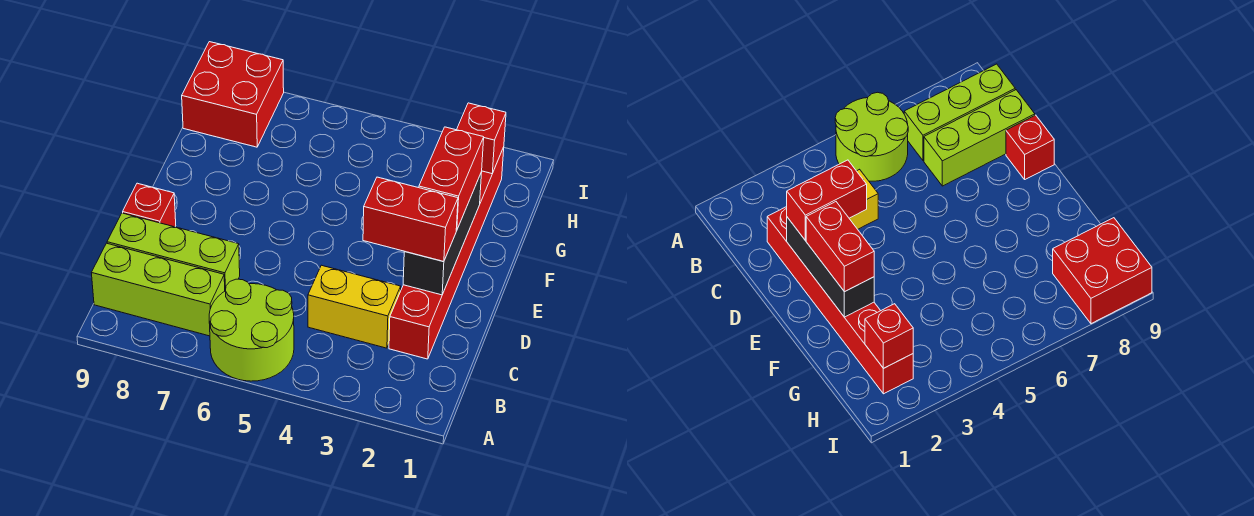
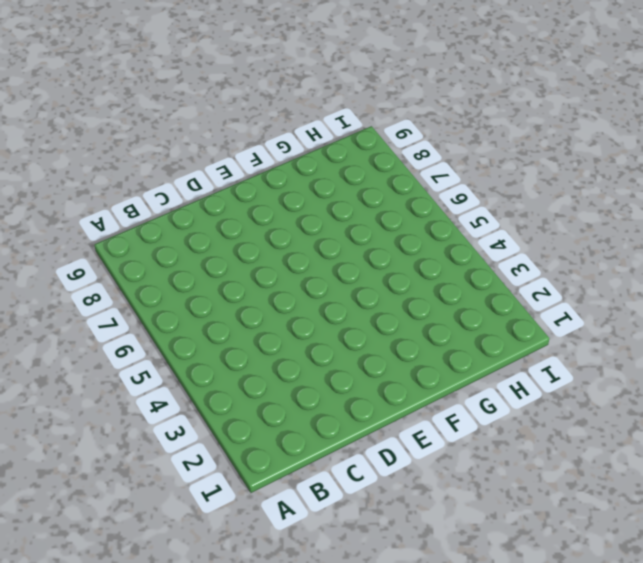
none -> lime 2x2 round brick [209,279,294,381]
none -> lime 1x3 brick [92,243,225,336]

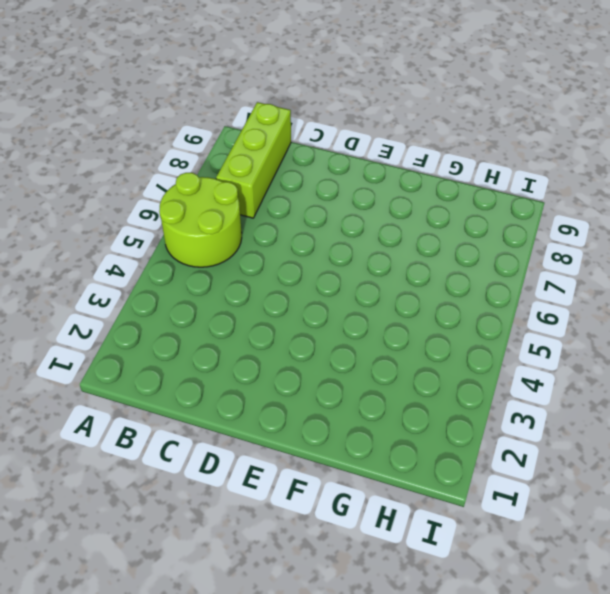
none -> red 1x6 brick [389,147,504,359]
none -> yellow 1x2 brick [308,265,401,348]

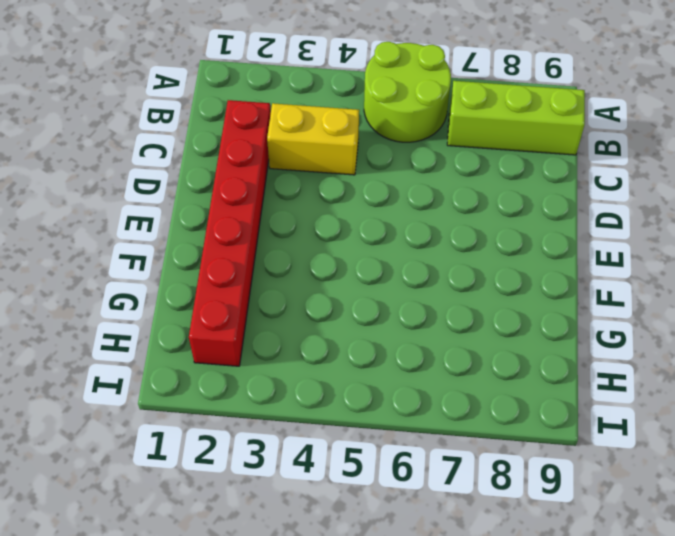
none -> lime 1x3 brick [107,213,240,291]
none -> red 1x1 brick [123,183,176,227]

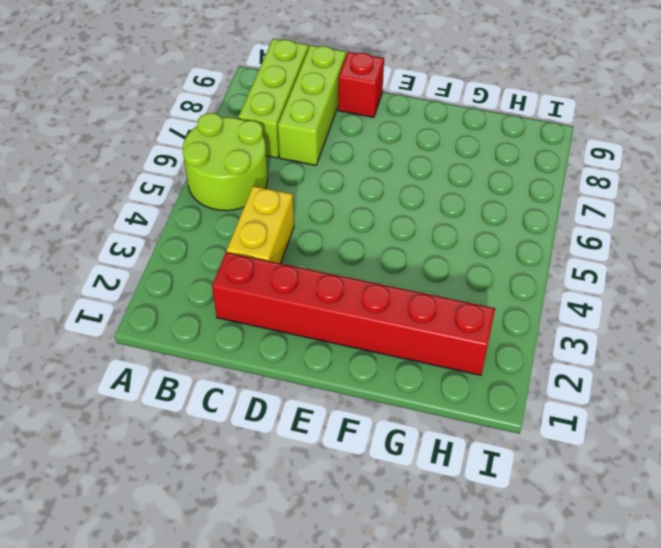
none -> red 2x2 brick [182,42,284,147]
none -> black 1x3 brick [403,172,482,295]

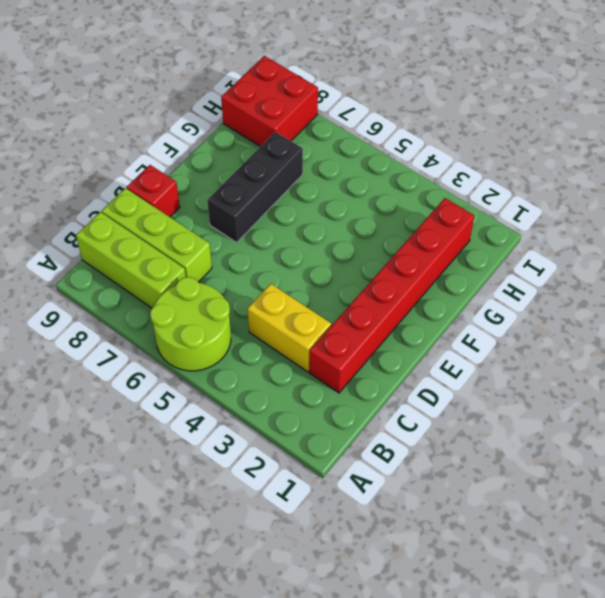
black 1x3 brick [207,132,303,242] -> black 1x3 brick moved to [403,172,482,295]
none -> red 1x1 brick [457,103,506,174]
none -> red 1x2 brick [363,177,458,262]

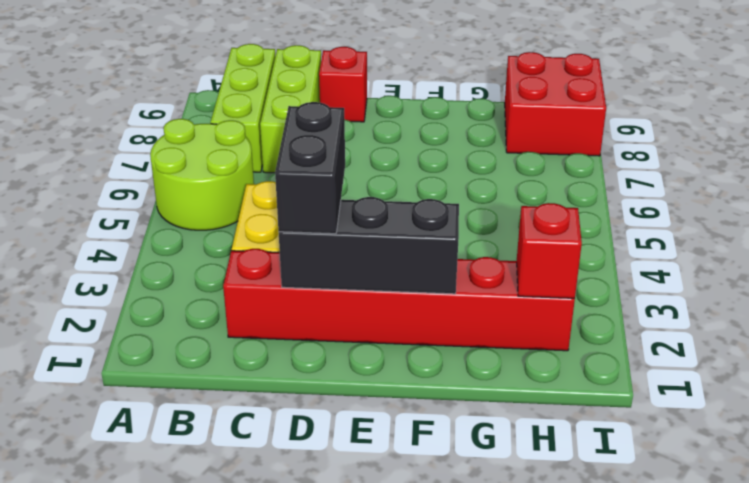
black 1x2 brick [275,102,345,234] -> red 1x2 brick [363,177,458,262]
none -> red 1x2 brick [419,127,484,230]

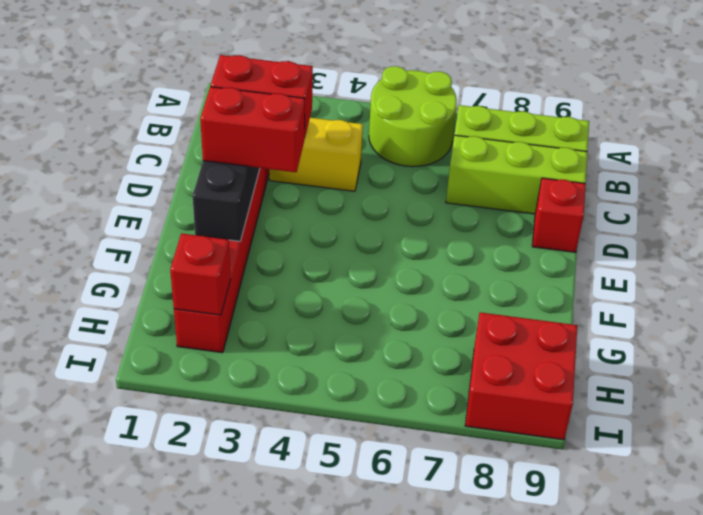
red 1x2 brick [200,87,305,172] -> red 1x2 brick turned to [419,127,484,230]

